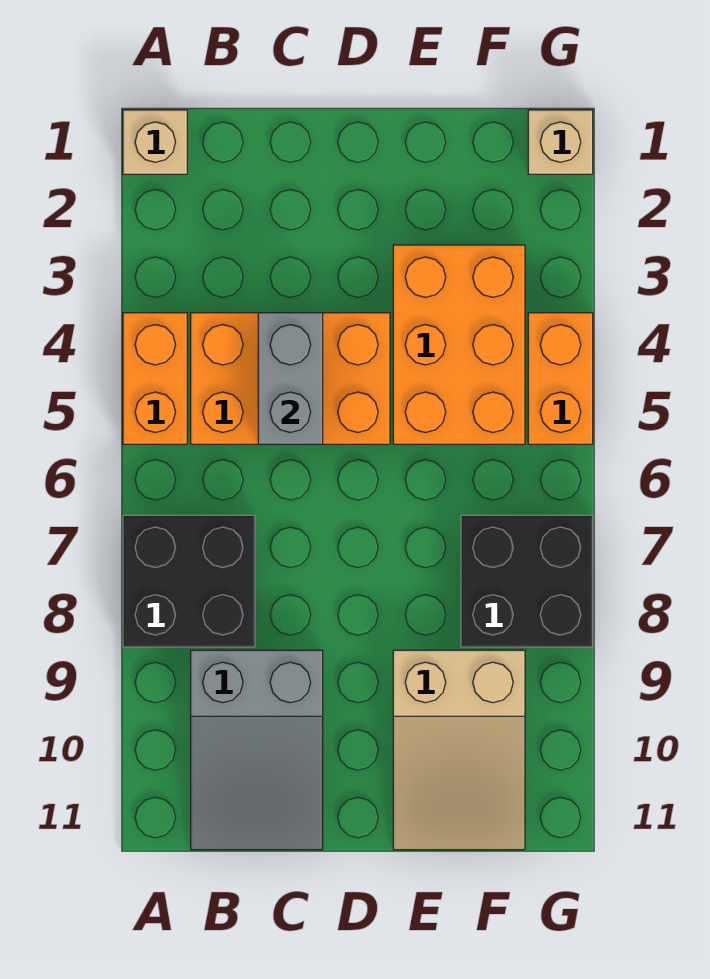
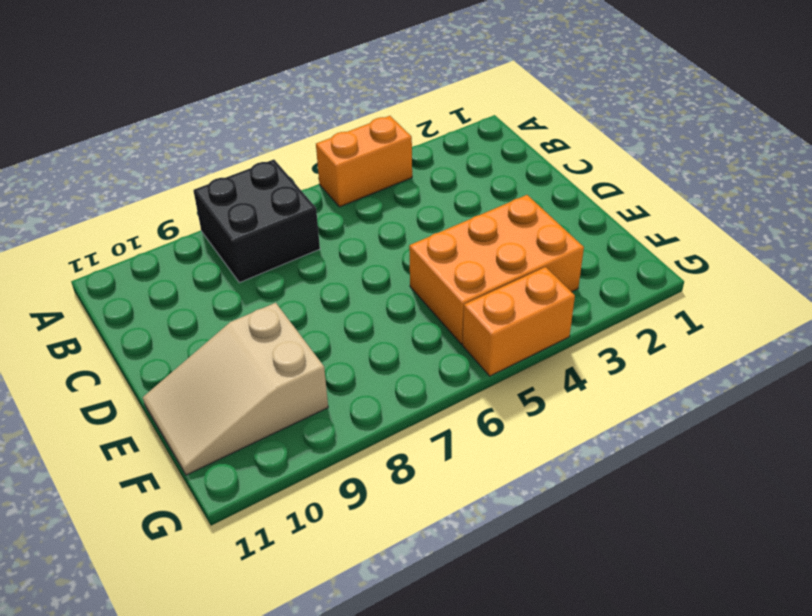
none -> tan 1x1 brick [123,110,187,174]
none -> orange 2x3 brick [191,313,390,444]

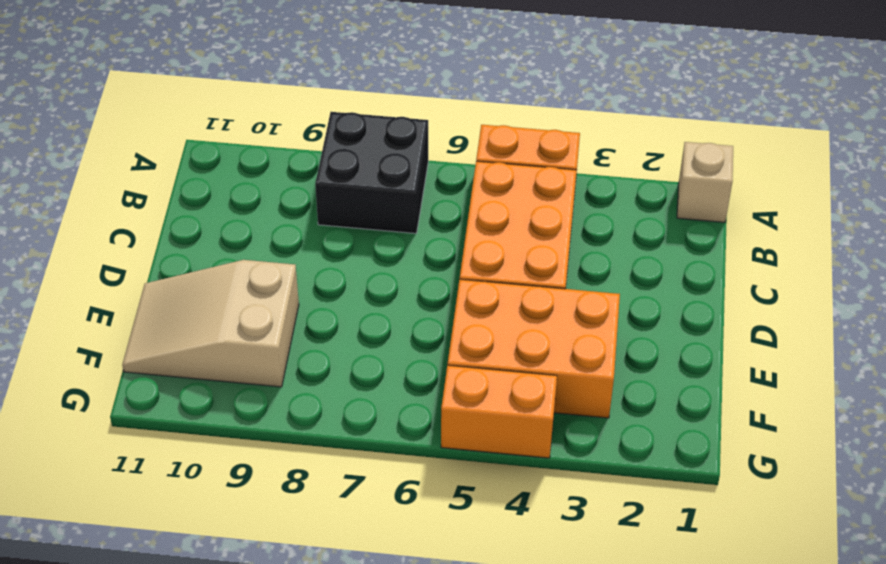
none -> grey 2x3 slope [191,650,323,850]
none -> black 2x2 brick [461,515,593,647]

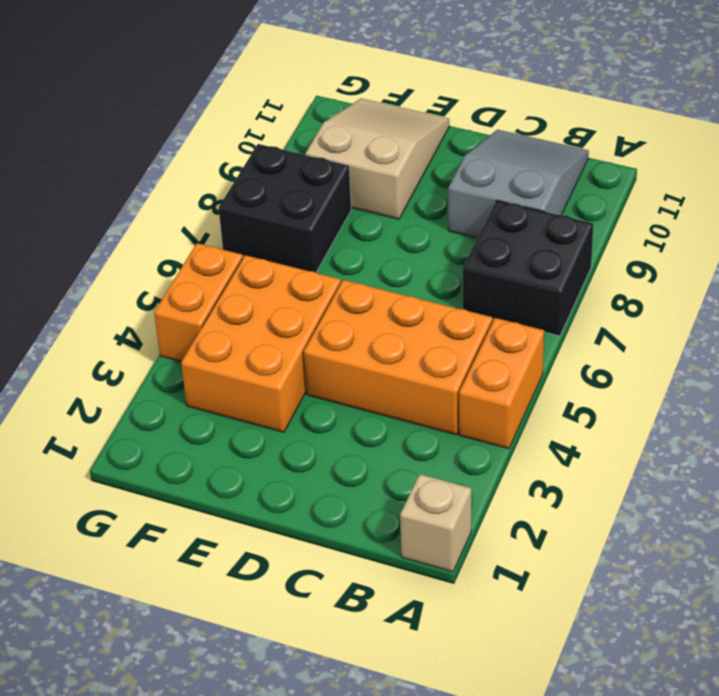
none -> tan 1x1 brick [528,110,593,174]
none -> grey 1x2 brick [258,313,323,444]

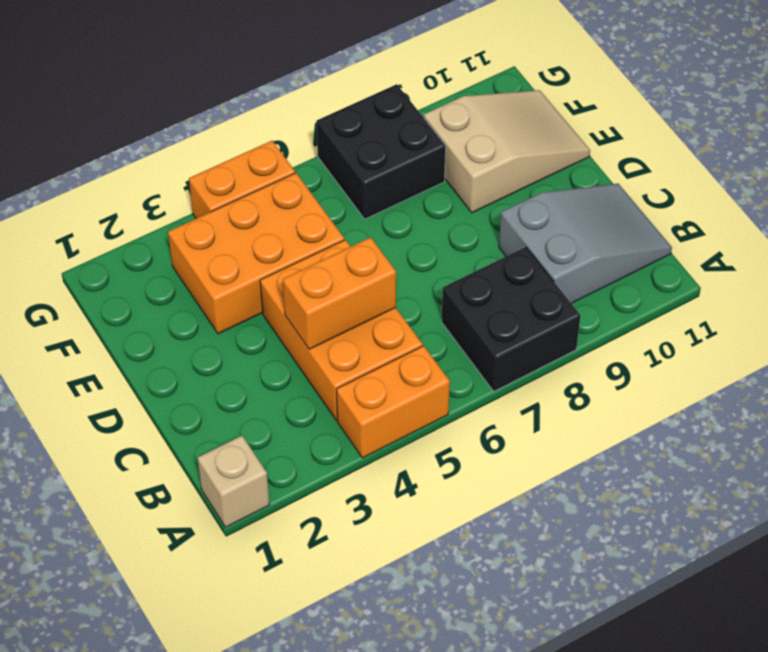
orange 1x2 brick [283,237,396,349] -> grey 1x2 brick [258,313,323,444]
none -> tan 1x1 brick [528,110,593,174]

